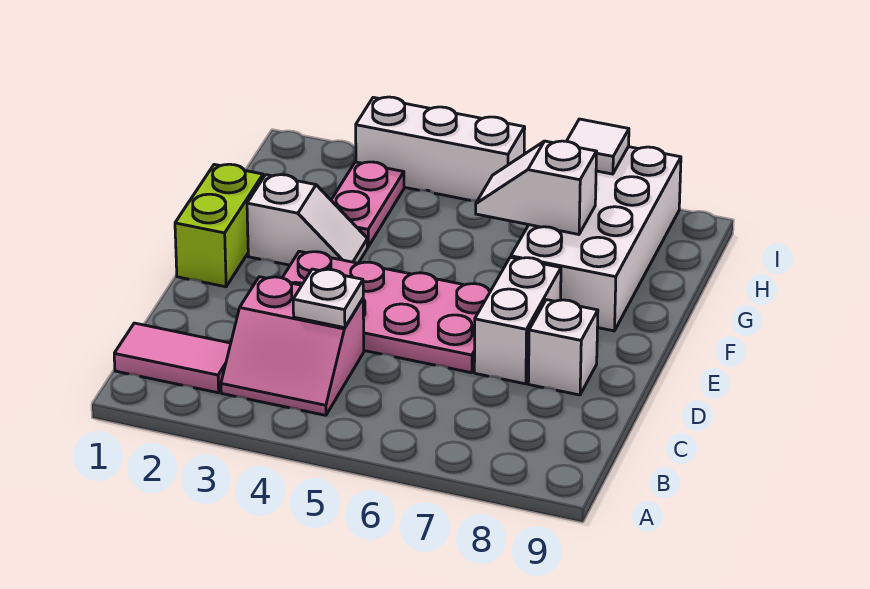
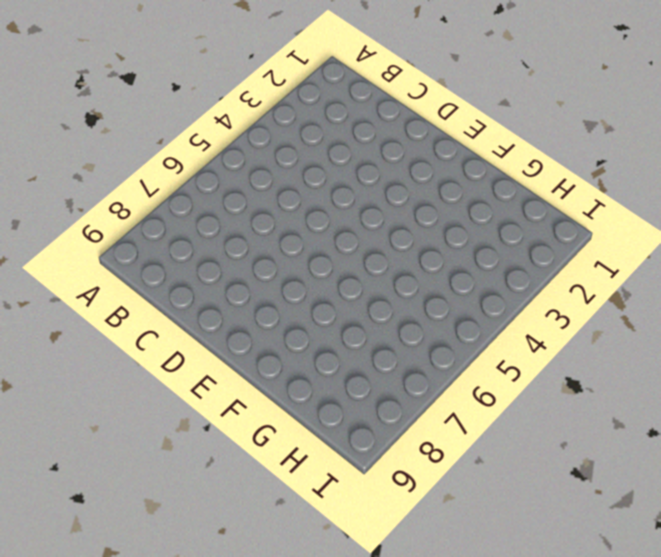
none -> pink 1x2 tile [114,323,231,393]
none -> pink 2x2 slope [221,277,364,415]
none -> pink 2x4 plate [282,251,491,373]

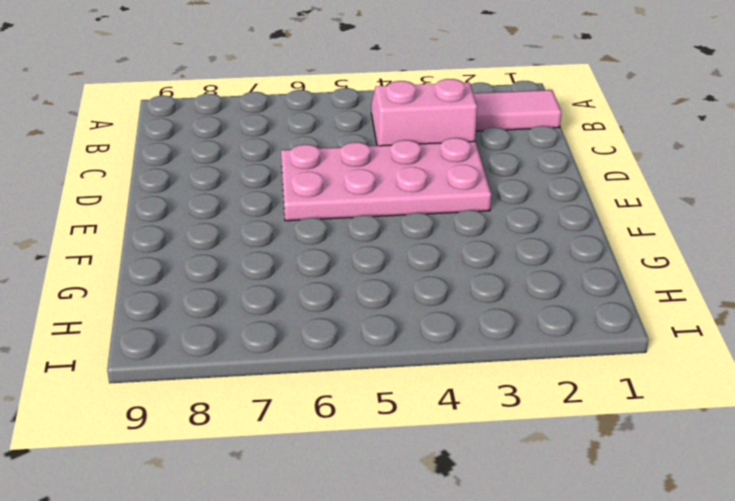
none -> white 1x2 brick [474,257,561,384]
none -> white 1x1 brick [528,300,598,395]
none -> lime 1x2 brick [175,164,263,287]

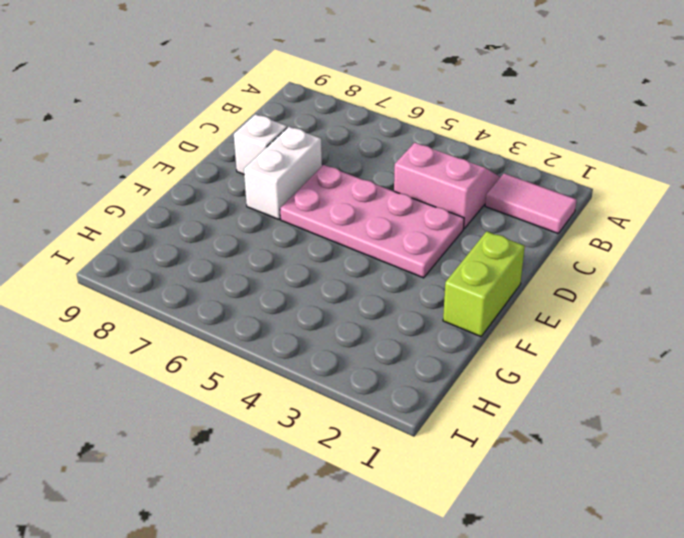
none -> white 1x2 slope [247,175,368,265]
none -> white 2x4 brick [511,147,681,331]
none -> pink 1x2 plate [331,162,404,247]

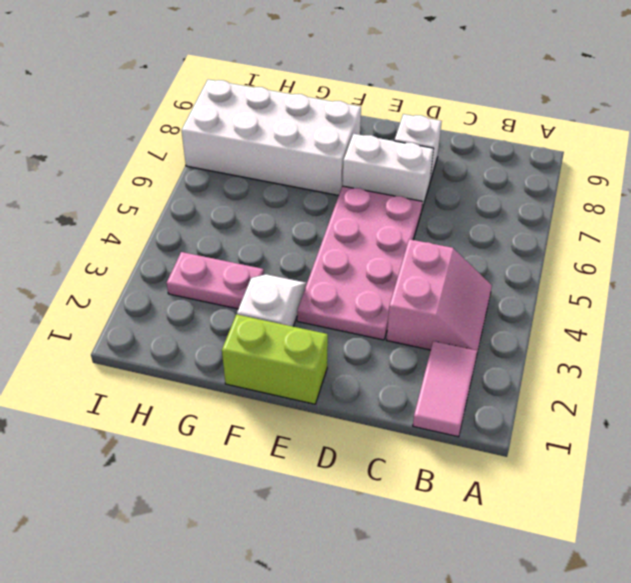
none -> white 1x3 brick [356,97,525,200]
none -> white 1x1 plate [293,269,363,328]
none -> white 1x2 slope [476,141,597,234]

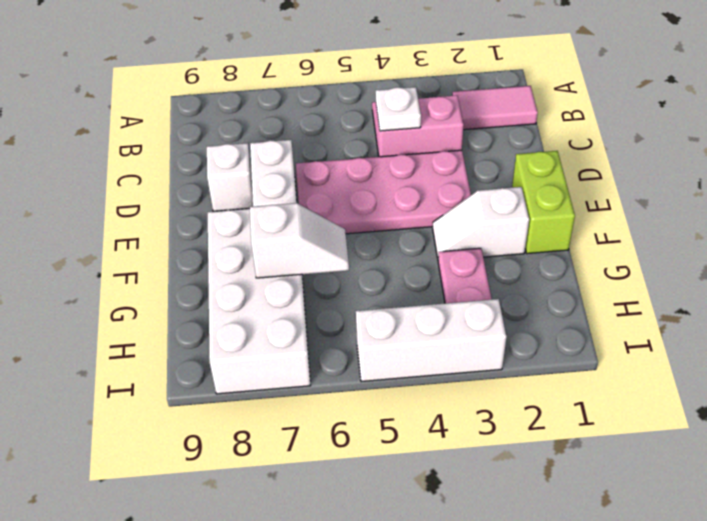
none -> white 1x1 tile [567,119,629,174]

